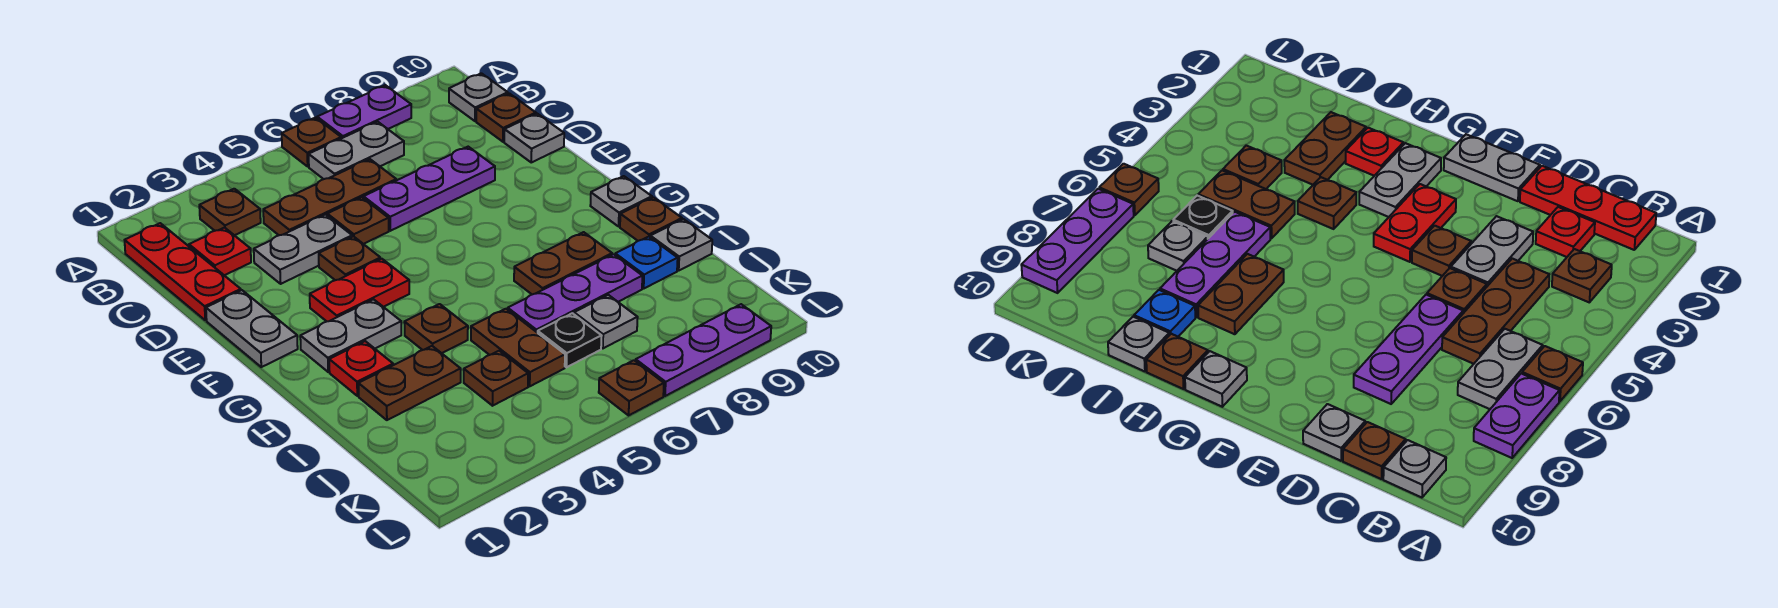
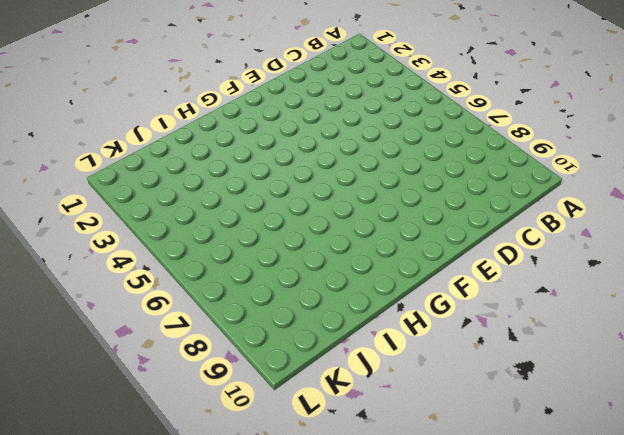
none -> brown 1x1 plate [282,118,341,166]
none -> purple 1x2 plate [317,85,411,138]
none -> red 1x3 plate [125,223,241,320]
none -> brown 1x1 plate [199,189,261,235]

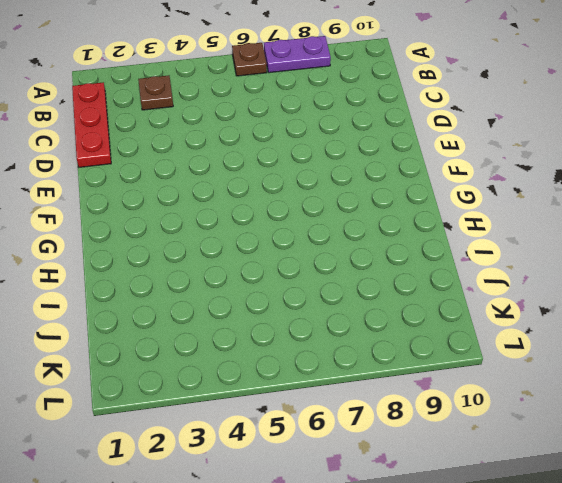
none -> grey 1x2 plate [309,122,404,179]
none -> grey 1x1 plate [449,73,508,121]
none -> red 1x1 plate [189,228,251,275]
none -> brown 1x3 plate [263,159,396,235]

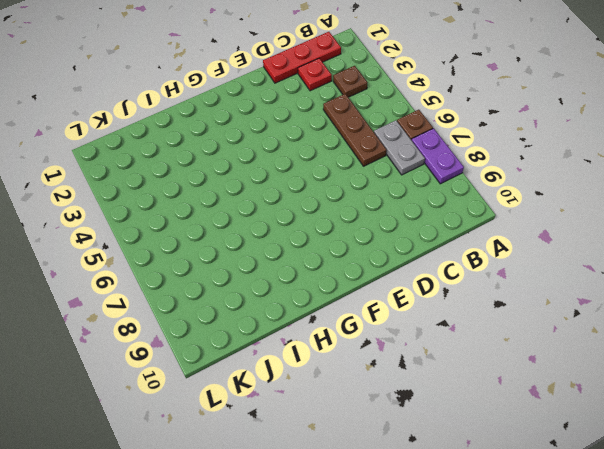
none -> grey 1x1 plate [449,73,508,121]
none -> brown 1x1 plate [476,93,536,142]
none -> grey 1x2 plate [254,215,352,284]
none -> brown 1x1 plate [327,197,389,244]

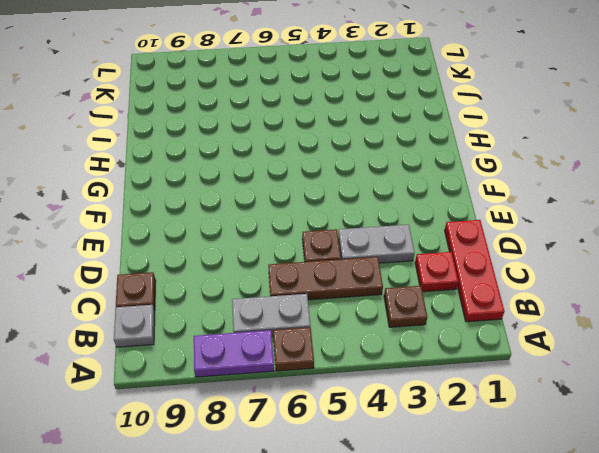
none -> purple 1x3 plate [364,147,495,231]
none -> grey 1x1 plate [504,114,564,162]
none -> grey 1x2 plate [206,290,298,367]
none -> brown 1x1 plate [319,236,380,280]

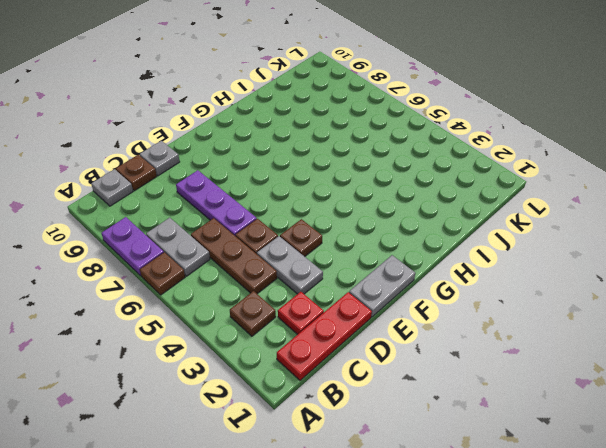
none -> red 1x2 plate [310,259,409,321]
none -> grey 1x2 plate [300,299,401,372]
none -> grey 1x1 plate [590,176,652,226]
none -> red 1x1 plate [329,341,393,396]

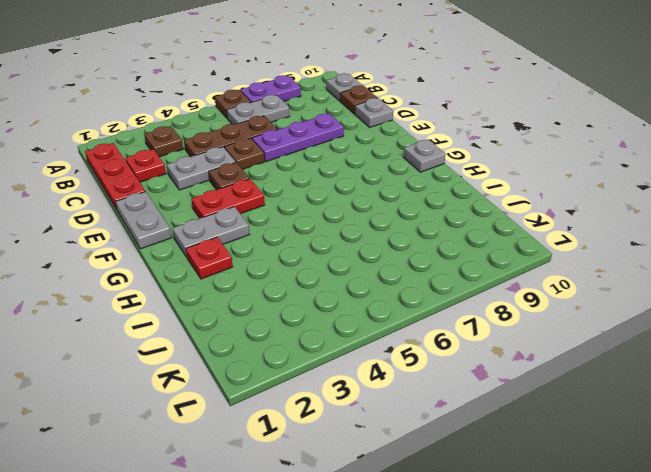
none -> brown 1x1 plate [404,304,468,353]
none -> brown 1x2 plate [514,232,612,294]
none -> brown 1x1 plate [620,197,682,241]
none -> brown 1x2 plate [358,346,461,420]

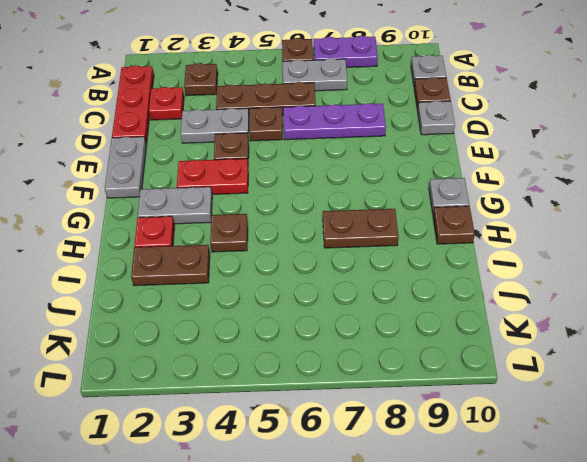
none -> brown 1x2 plate [471,309,565,386]
none -> purple 1x3 plate [508,254,642,333]
none -> blue 1x1 plate [615,237,678,289]
none -> grey 1x1 plate [650,219,712,271]

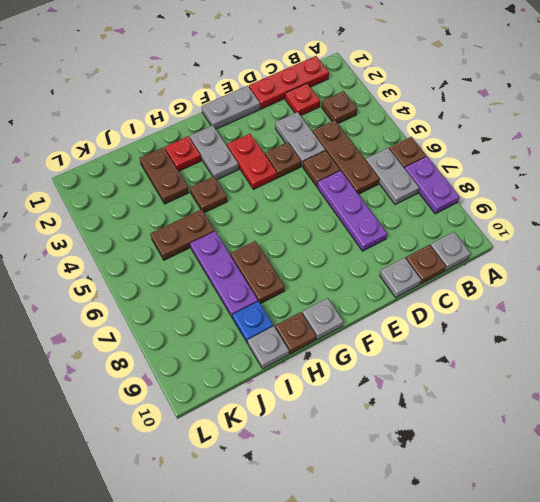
none -> brown 1x1 plate [464,351,528,406]
none -> black 1x1 plate [538,313,601,367]
none -> grey 1x1 plate [574,295,638,348]
none -> brown 1x1 plate [599,360,664,415]

